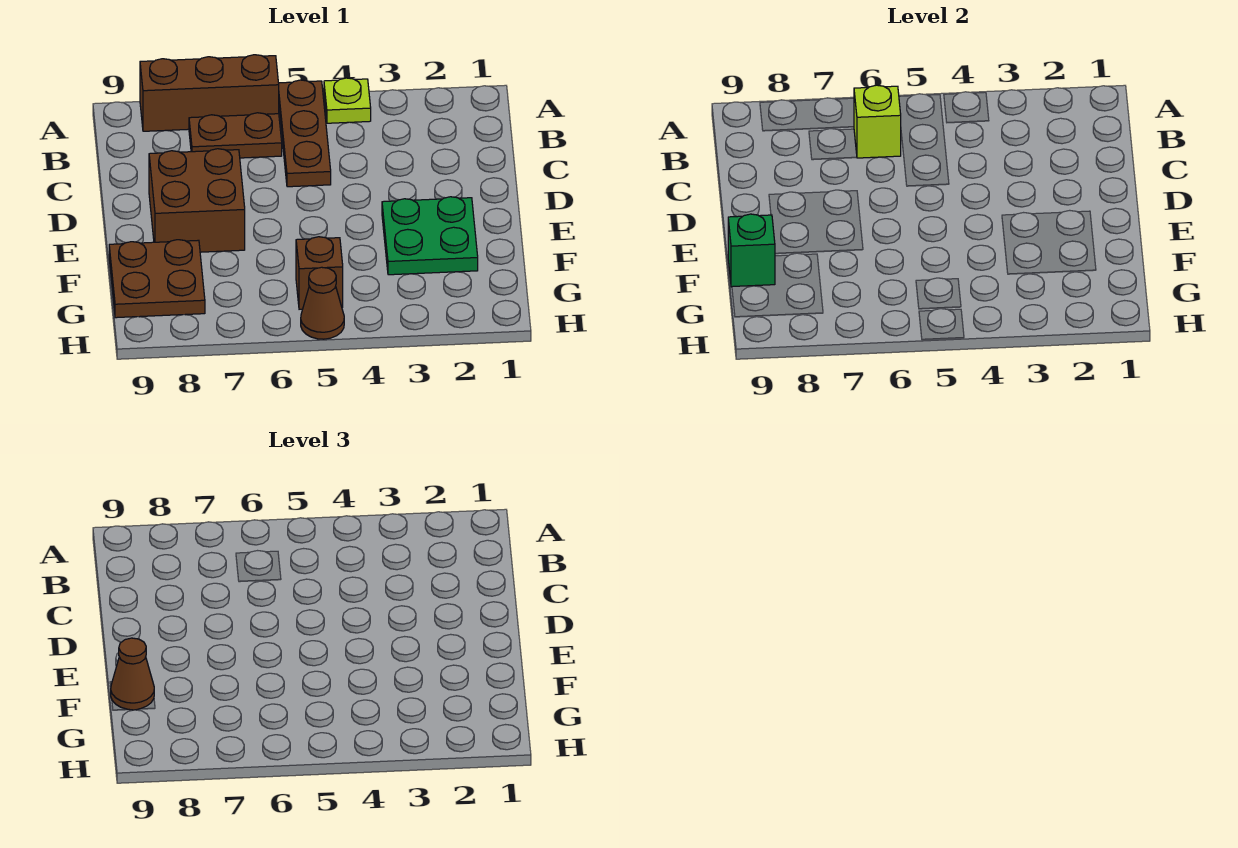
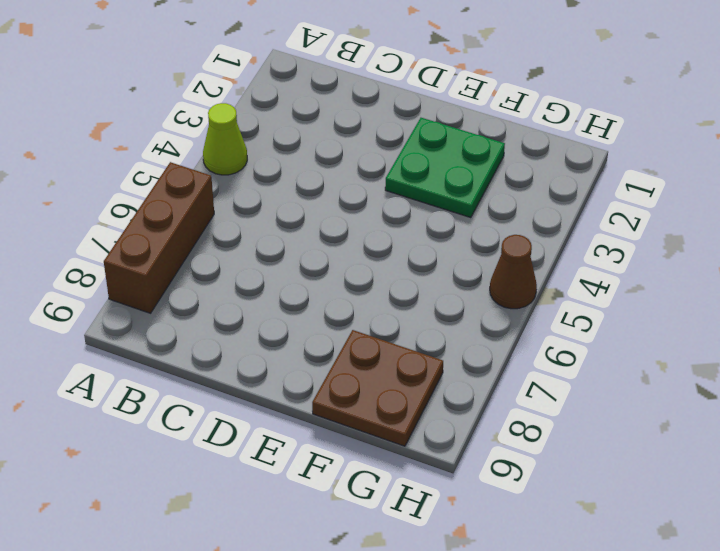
lime 1x1 cone [203,103,247,175] -> lime 1x1 plate [324,78,371,123]
none -> brown 1x3 plate [279,80,331,187]
none -> brown 1x2 plate [189,113,282,158]
none -> brown 2x2 brick [149,149,245,252]

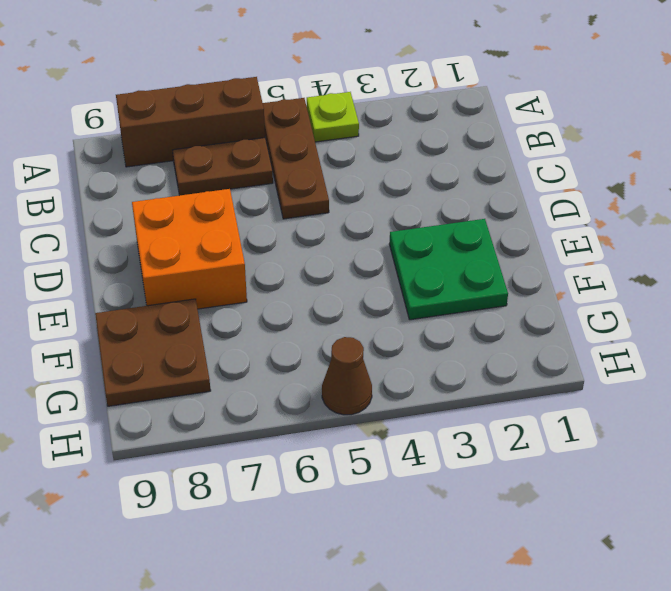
orange 2x2 brick [132,189,247,309] -> brown 2x2 brick [149,149,245,252]
none -> brown 1x1 brick [296,237,343,309]
none -> lime 1x1 brick [854,85,901,158]
none -> green 1x1 brick [728,214,775,287]

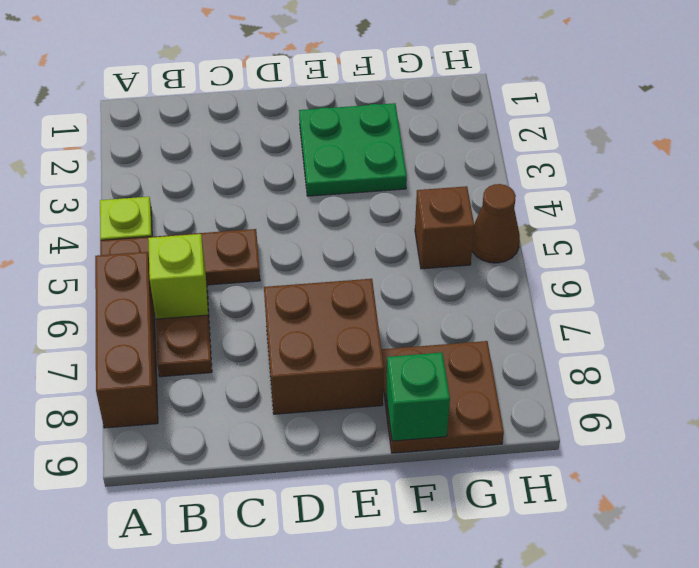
none -> brown 1x1 cone [111,638,154,710]

